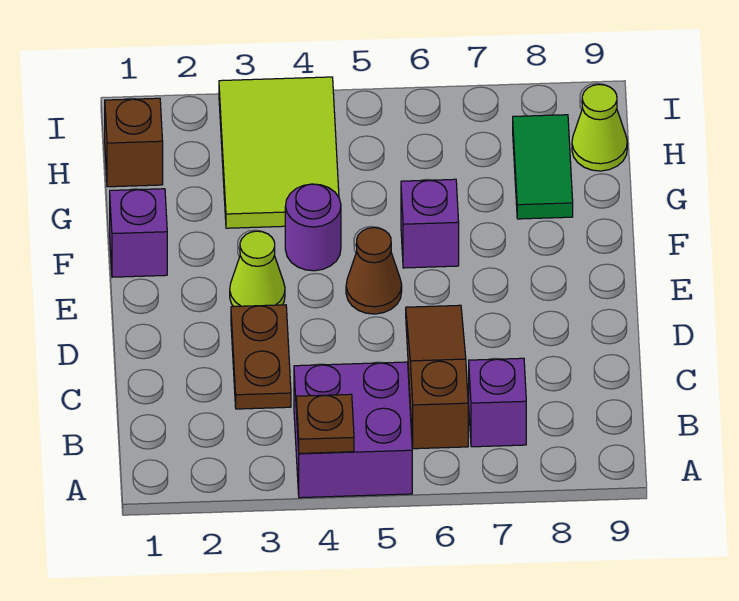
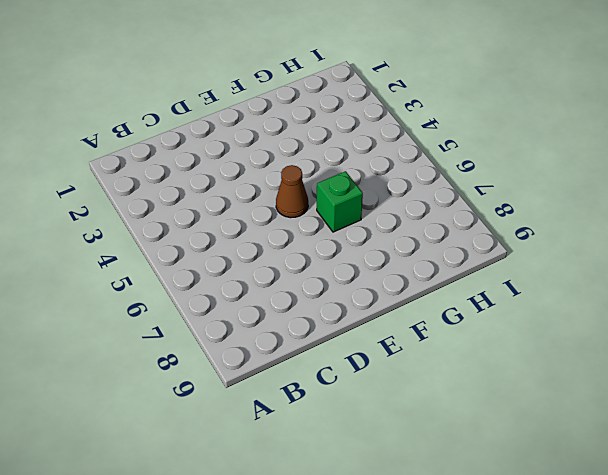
green 1x1 brick [317,171,363,232] -> purple 1x1 brick [401,179,459,268]
none -> purple 2x2 brick [294,362,412,498]
none -> brown 1x3 slope [406,305,468,449]
none -> purple 1x1 brick [469,358,526,447]

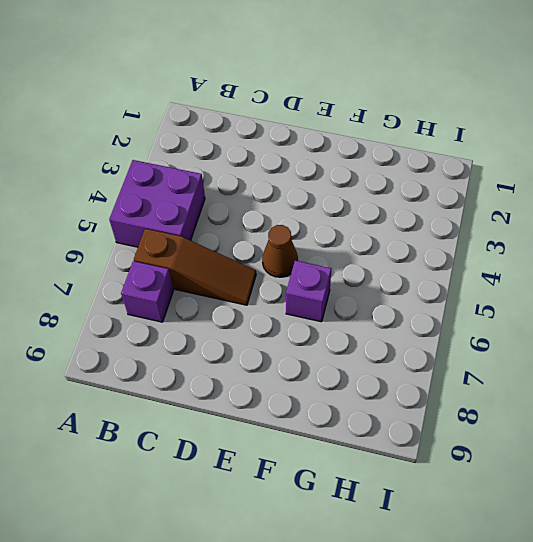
none -> brown 1x2 plate [231,305,291,409]
none -> lime 1x1 cone [230,231,285,307]
none -> purple 1x1 brick [110,189,167,277]

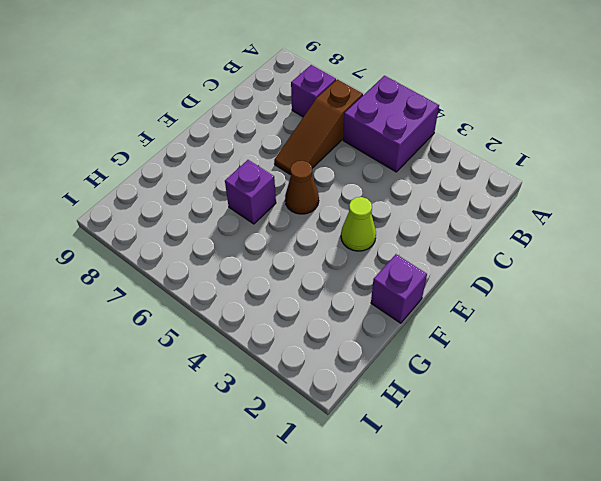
none -> brown 1x2 plate [231,305,291,409]
none -> purple 1x1 round brick [285,184,341,271]
none -> lime 2x3 tile [219,77,339,228]

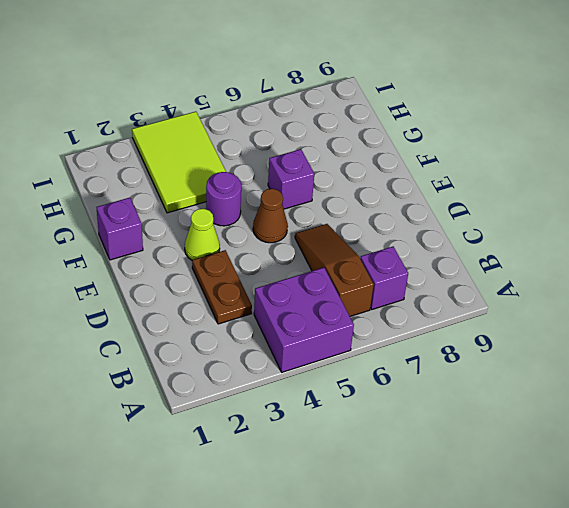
none -> green 1x2 tile [513,115,573,219]
none -> brown 1x1 brick [105,98,163,187]
none -> lime 1x1 cone [572,85,627,171]

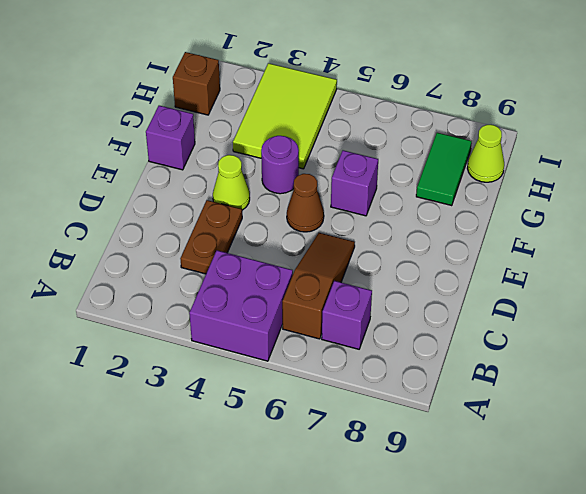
none -> brown 1x1 plate [296,394,354,453]

